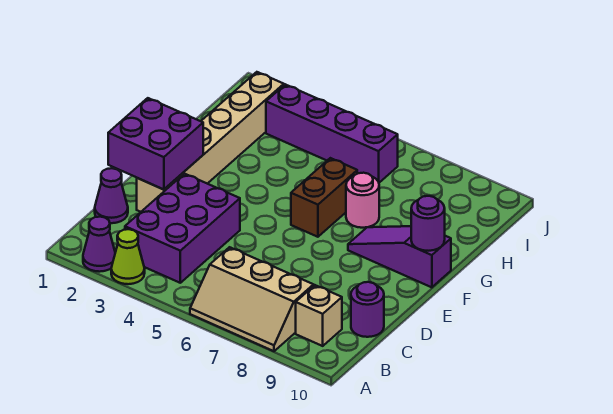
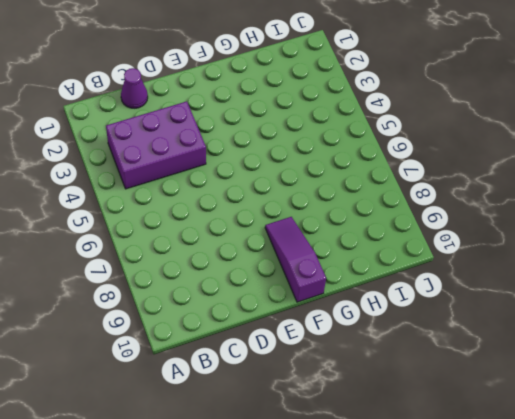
none -> purple 1x1 cone [83,217,115,272]
none -> lime 1x1 cone [111,229,145,284]
none -> tan 2x3 slope [190,247,314,351]

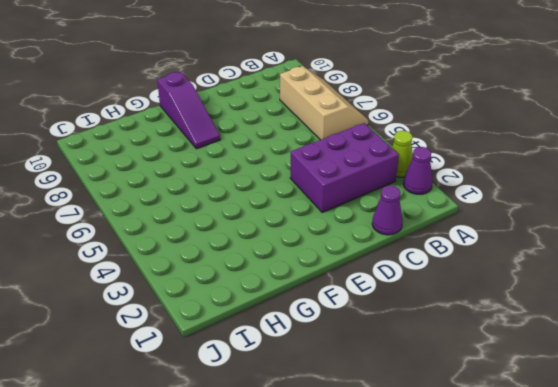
none -> tan 1x1 brick [296,285,342,346]
none -> purple 1x1 round brick [351,282,384,337]
none -> tan 1x6 brick [137,72,284,212]

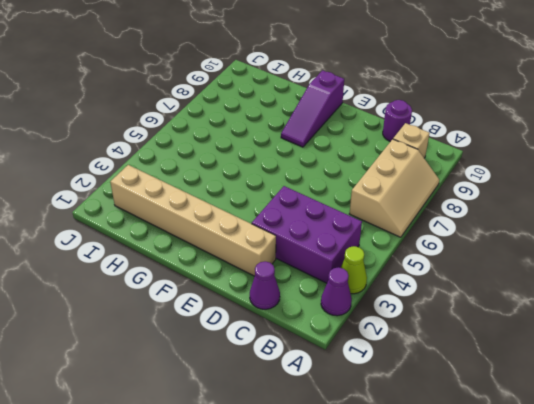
none -> brown 1x2 brick [291,158,357,237]
none -> pink 1x1 round brick [346,173,379,228]
none -> purple 1x4 brick [266,84,398,183]

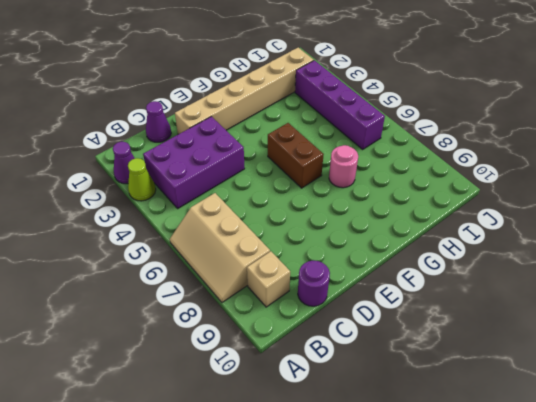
brown 1x2 brick [268,123,324,188] -> brown 1x2 brick turned to [291,158,357,237]
none -> purple 1x3 slope [348,226,451,287]
none -> purple 2x2 brick [108,98,203,190]
none -> purple 1x1 round brick [411,196,445,251]

